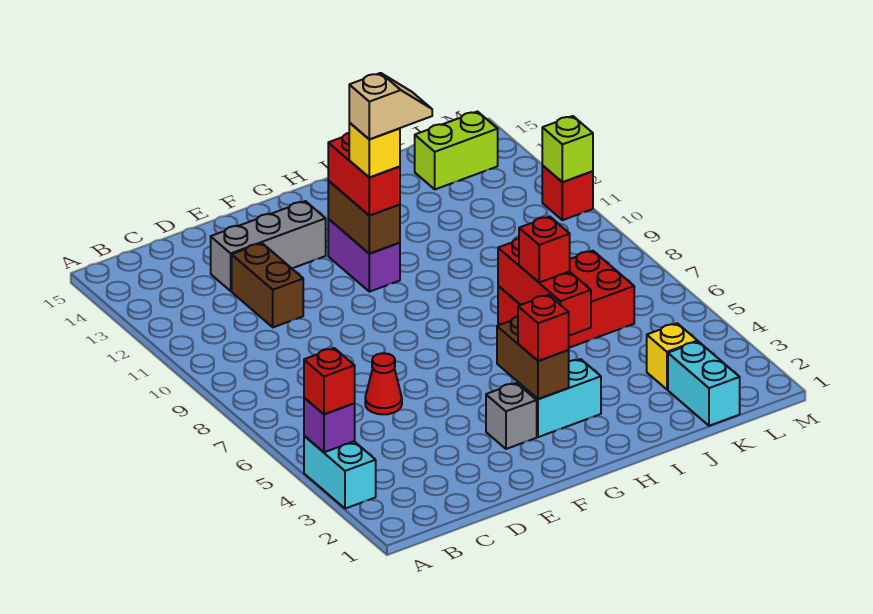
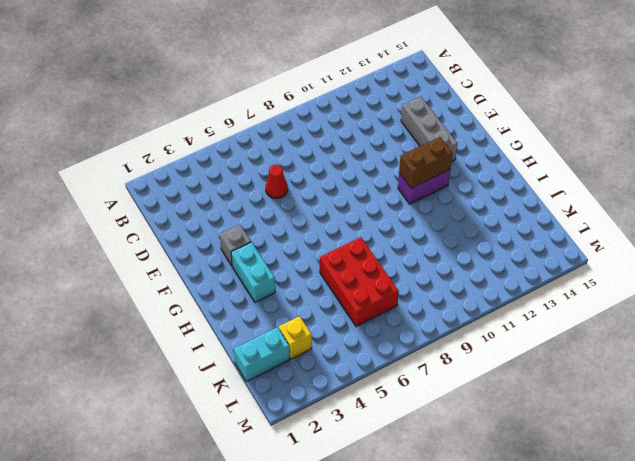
none -> cyan 1x2 brick [304,436,376,509]
none -> brown 1x2 brick [232,243,303,327]
none -> lime 1x2 brick [415,112,498,189]

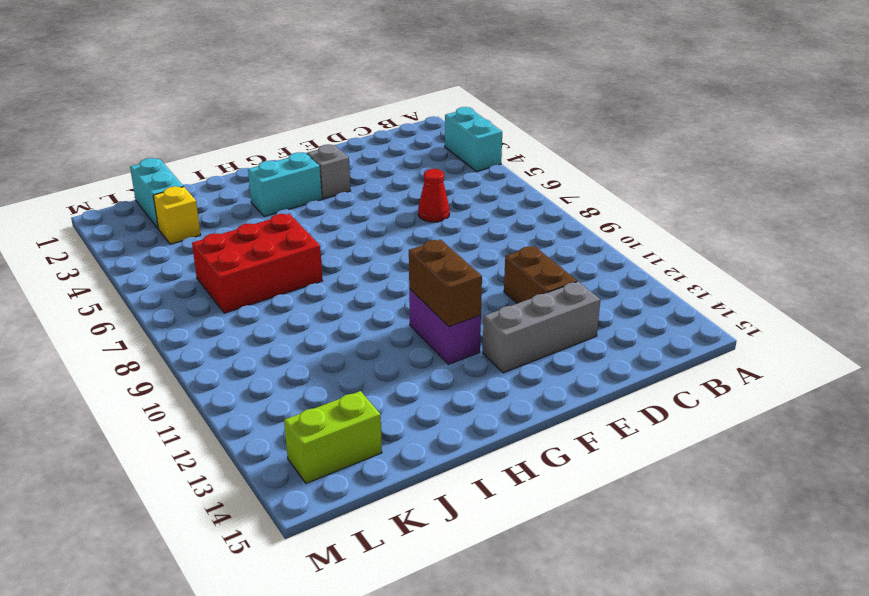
none -> red 1x1 brick [542,166,593,220]
none -> purple 1x1 brick [304,398,355,452]
none -> brown 1x2 brick [497,316,569,399]

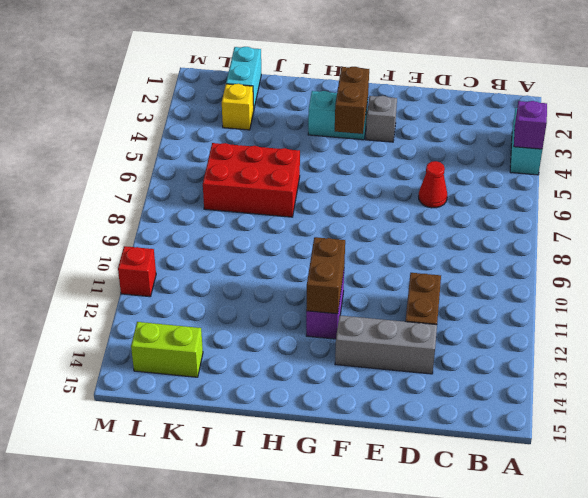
none -> red 1x3 brick [498,238,591,336]
none -> lime 1x1 brick [542,116,593,182]
none -> red 1x1 brick [304,348,355,414]

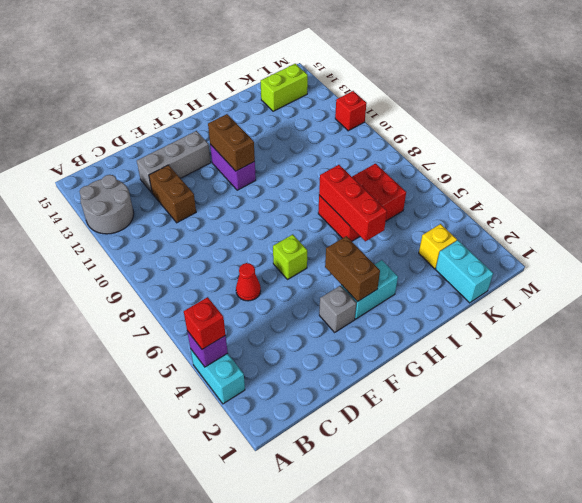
grey 2x2 round brick [80,175,134,234] -> none
lime 1x1 brick [273,234,307,279] -> lime 1x1 brick moved to [542,116,593,182]
none -> red 1x1 brick [518,295,569,361]
none -> red 1x2 brick [328,133,400,215]
none -> red 1x1 brick [519,216,570,282]

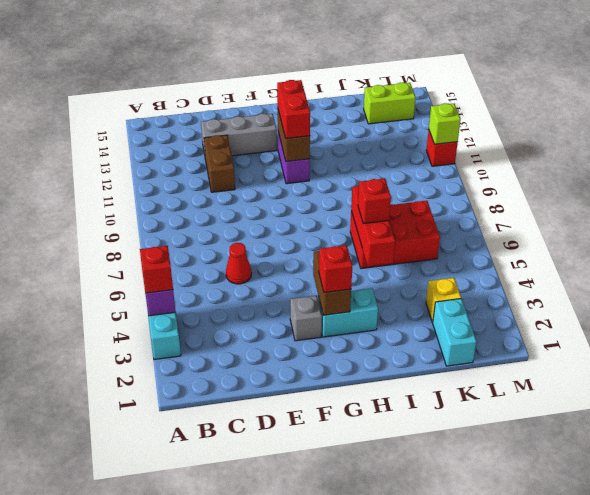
none -> yellow 1x1 brick [349,123,400,177]
none -> tan 1x2 slope [349,73,432,139]

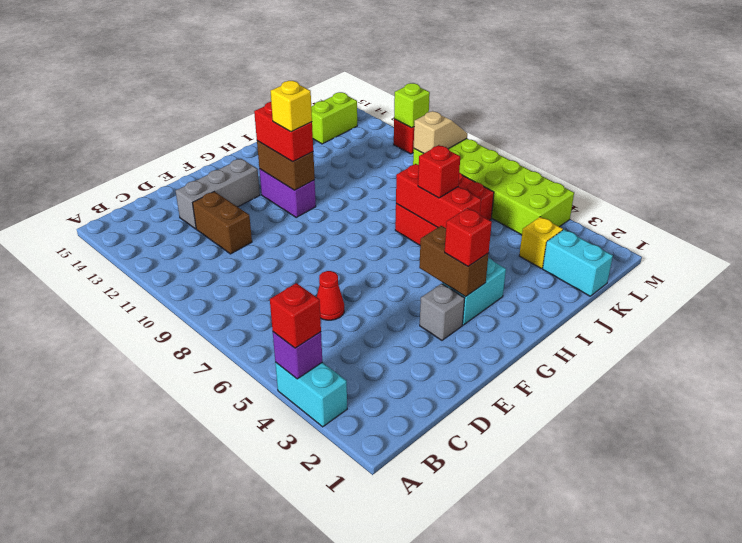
lime 2x6 brick [413,139,574,235] -> none
tan 1x2 slope [414,111,467,153] -> tan 1x2 slope moved to [349,73,432,139]

